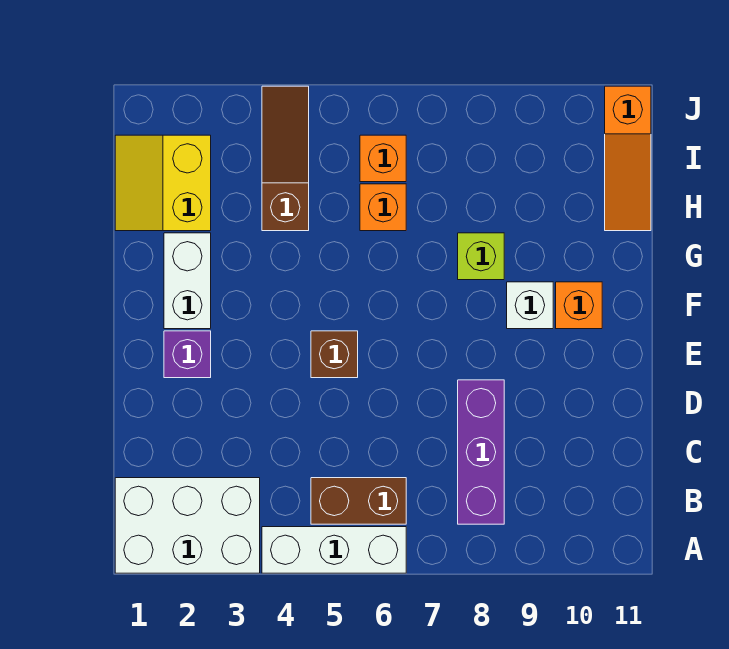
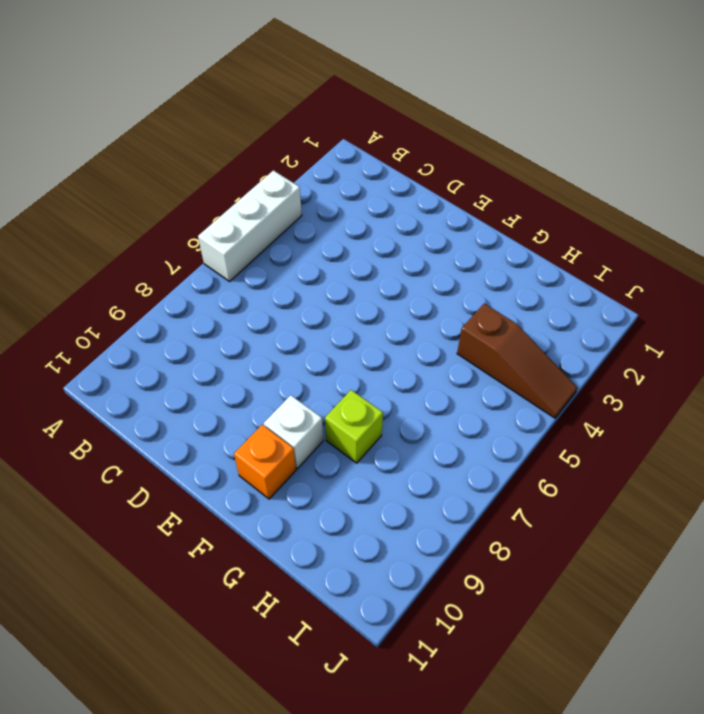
none -> white 2x3 brick [115,478,260,573]
none -> brown 1x2 brick [311,478,406,524]
none -> purple 1x3 brick [458,380,504,524]

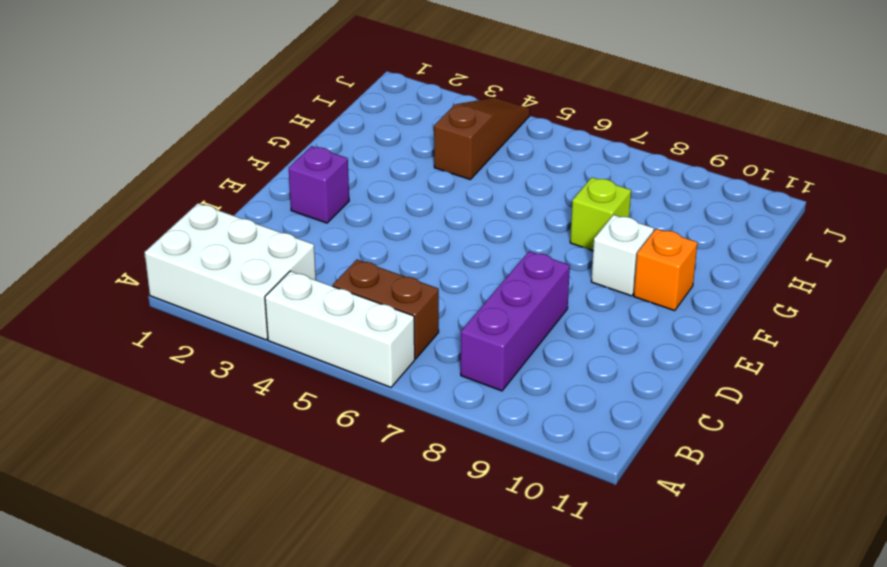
none -> brown 1x1 brick [311,331,358,378]
none -> white 1x2 brick [164,233,211,329]
none -> yellow 2x2 slope [115,135,211,231]

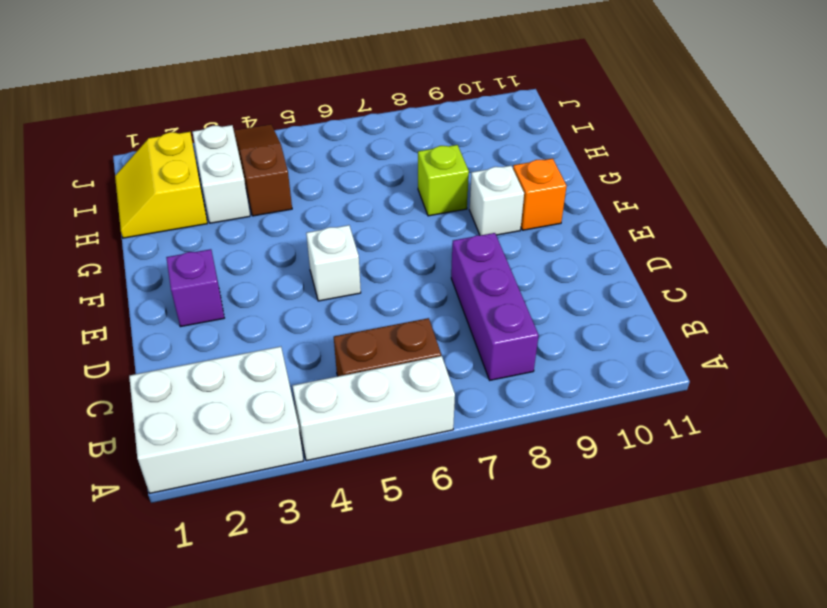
white 1x1 brick [306,225,361,301] -> brown 1x1 brick [311,331,358,378]
white 1x2 brick [193,125,250,223] -> white 1x2 brick moved to [164,233,211,329]
none -> orange 1x1 brick [360,184,406,231]
none -> orange 1x3 slope [605,86,651,231]
none -> orange 1x1 brick [360,135,406,182]

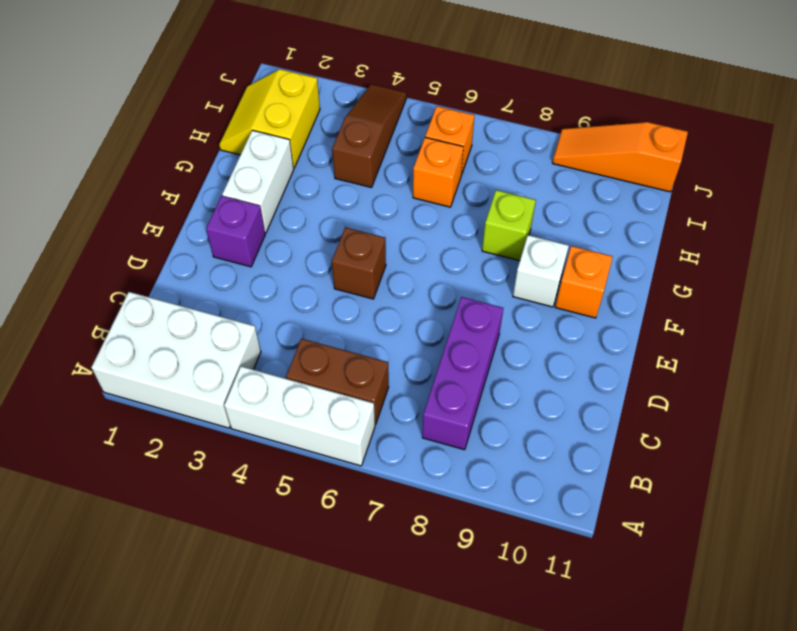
orange 1x3 slope [553,122,688,192] -> orange 1x3 slope turned to [605,86,651,231]

